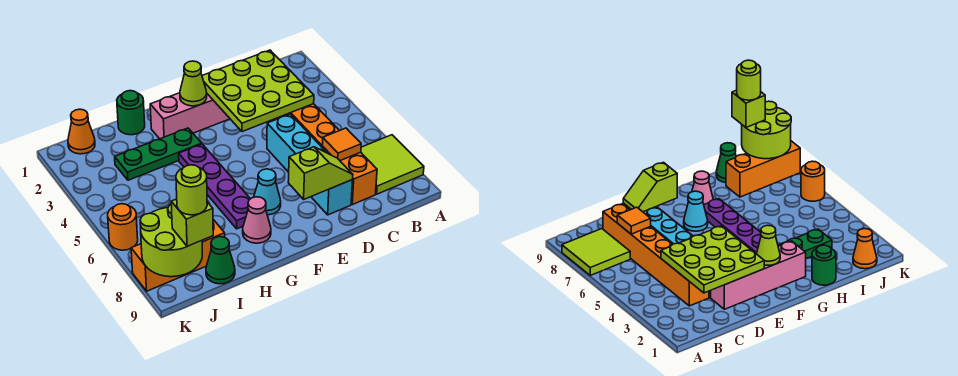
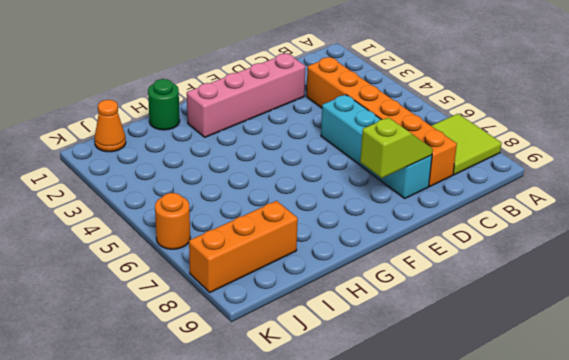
none -> cyan 1x1 cone [254,169,281,215]
none -> green 1x3 plate [115,128,202,180]
none -> purple 1x4 plate [179,144,250,229]

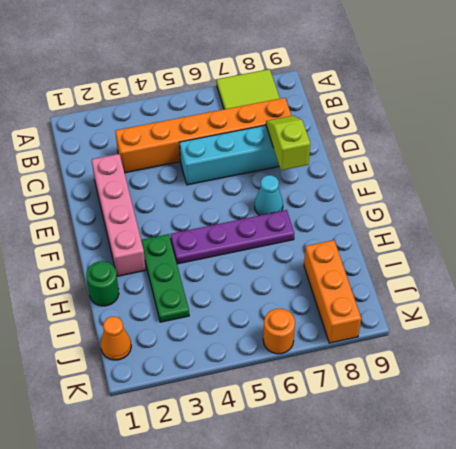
none -> pink 1x1 cone [243,197,271,243]
none -> green 1x1 cone [206,237,235,284]
none -> lime 3x3 plate [202,50,314,132]

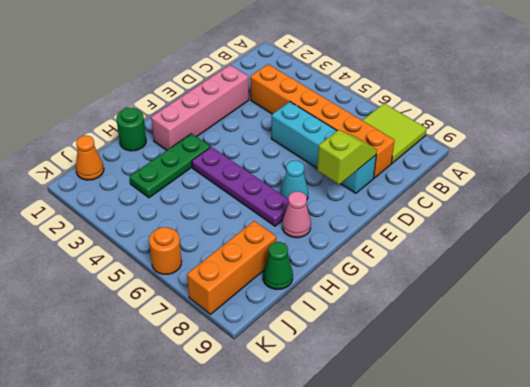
none -> lime 3x3 plate [202,50,314,132]
none -> orange 1x1 tile [322,128,361,161]
none -> lime 1x1 cone [180,61,207,106]

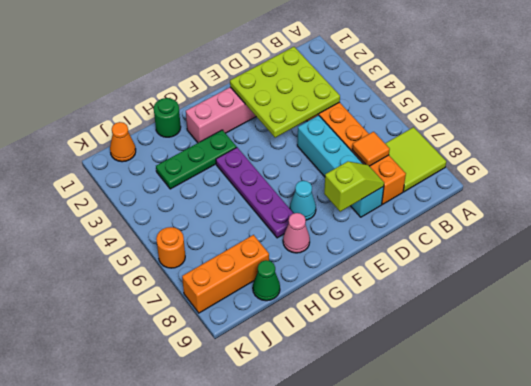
none -> lime 1x1 cone [180,61,207,106]
none -> lime 2x2 round brick [140,205,202,277]
none -> lime 1x1 brick [171,199,213,246]

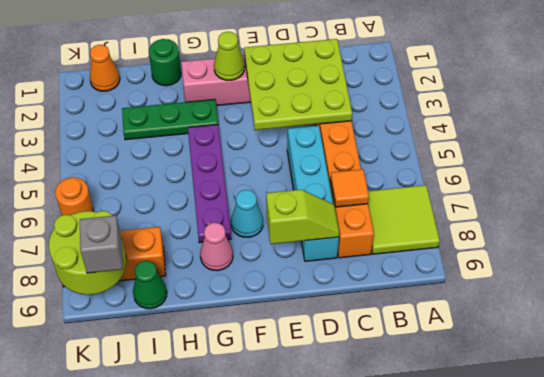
grey 1x1 brick [80,215,123,273] -> lime 1x1 brick [171,199,213,246]
none -> lime 1x1 round brick [176,165,207,215]

